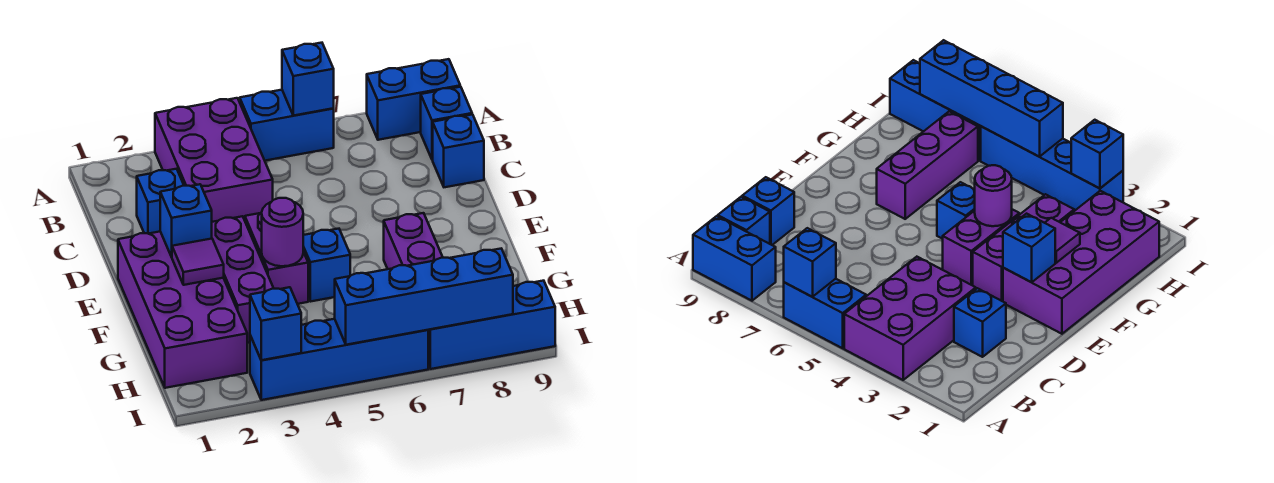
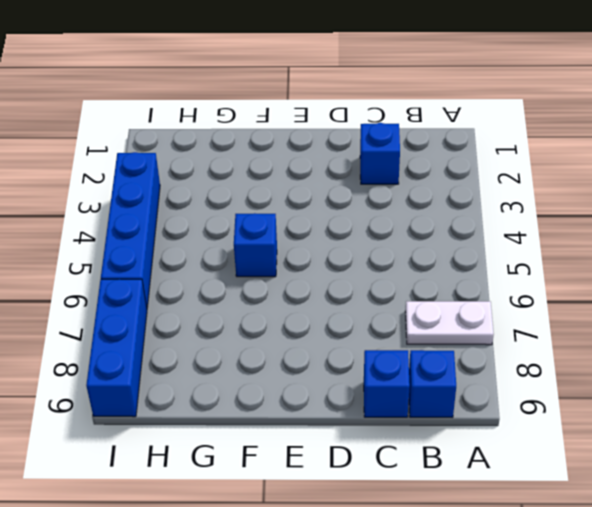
white 1x2 plate [405,301,494,345] -> none
none -> purple 2x3 brick [155,98,273,222]
none -> blue 1x2 brick [240,90,334,161]
none -> blue 1x2 brick [367,59,460,140]

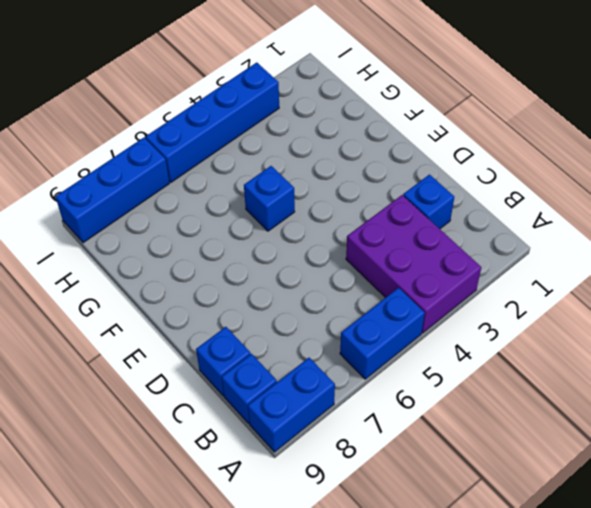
none -> purple 2x4 brick [118,232,247,388]
none -> purple 1x3 brick [212,216,274,343]
none -> purple 1x2 brick [245,212,308,304]

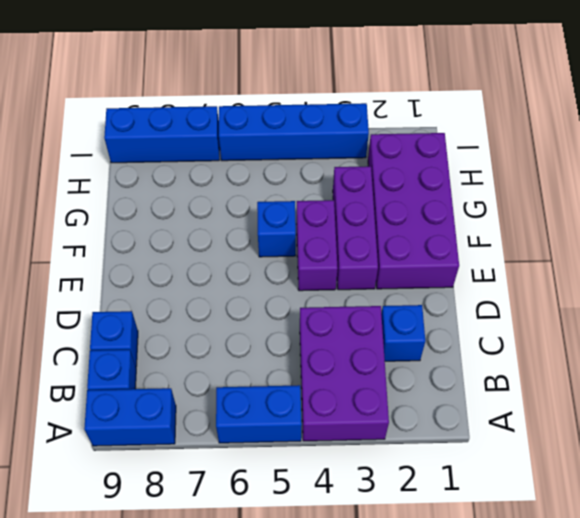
none -> purple 1x3 brick [384,213,443,269]
none -> blue 1x1 brick [282,43,334,116]
none -> blue 1x1 brick [160,184,212,257]

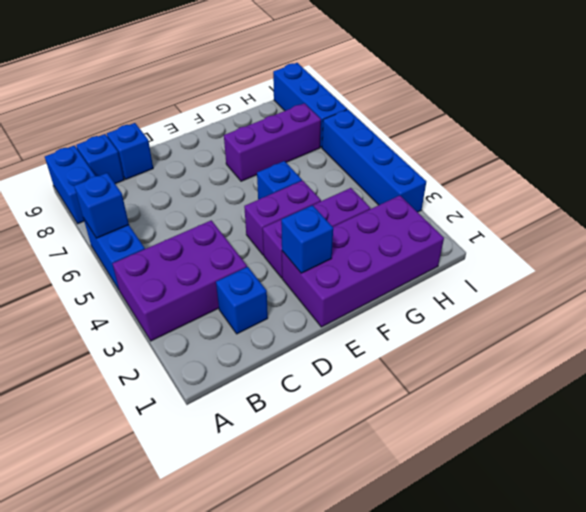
none -> purple 1x1 tile [172,239,224,285]
none -> purple 1x1 round brick [262,198,303,266]
none -> blue 1x1 brick [250,287,301,360]

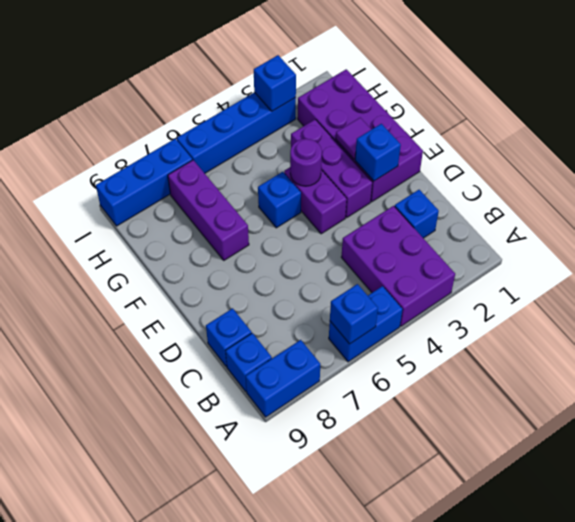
none -> blue 1x4 brick [335,249,513,345]

